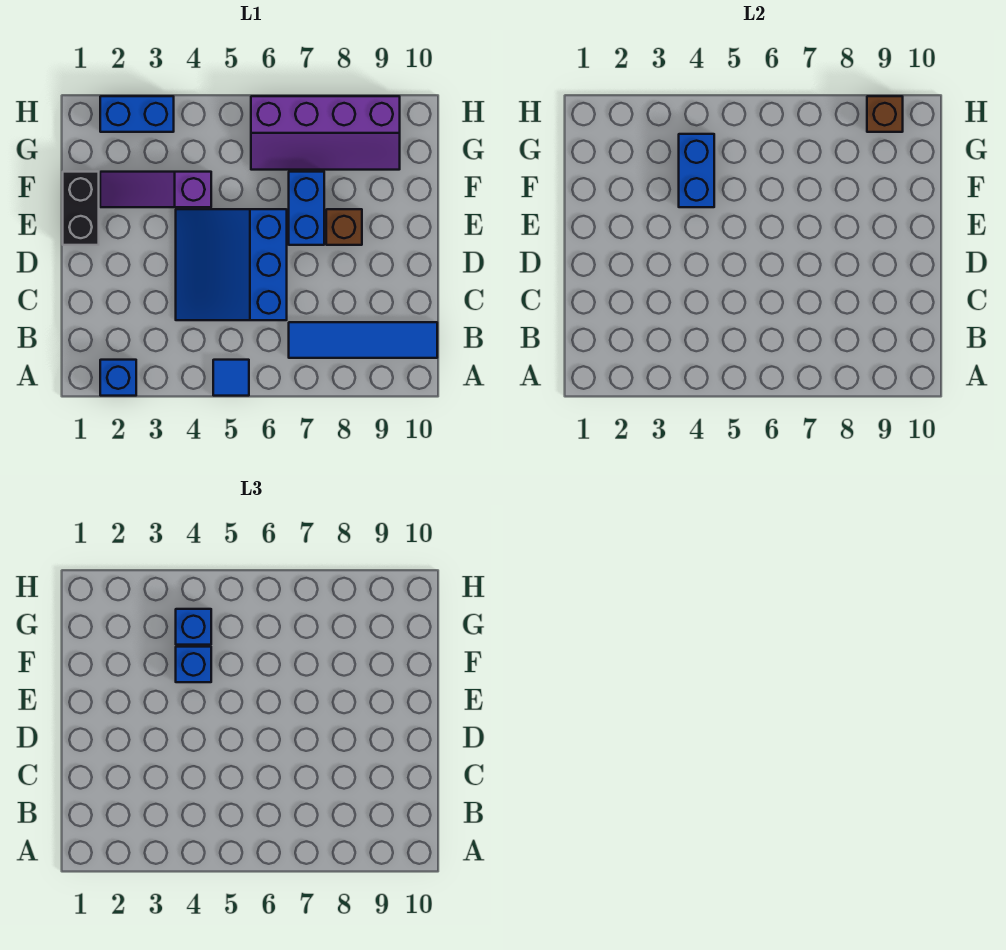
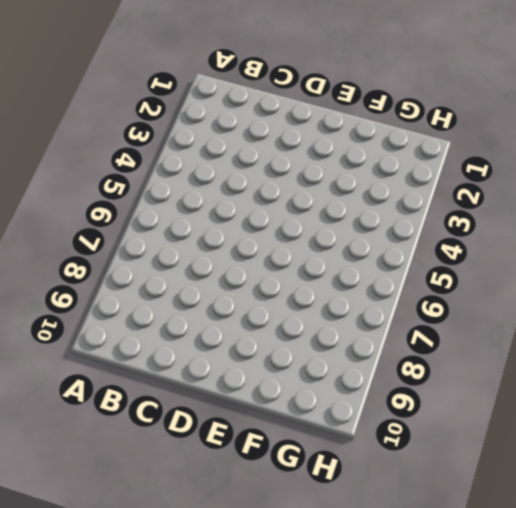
none -> blue 1x1 brick [100,360,136,396]
none -> blue 1x1 tile [213,360,249,396]
none -> blue 1x4 tile [289,322,437,358]

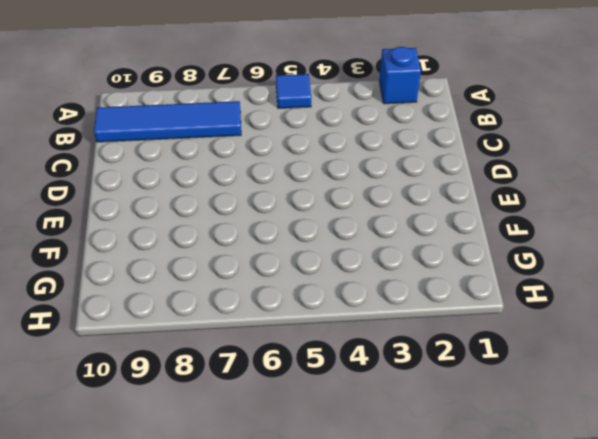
none -> blue 3x3 slope [176,209,287,320]
none -> black 1x2 brick [63,172,99,245]
none -> blue 1x2 brick [289,172,324,245]

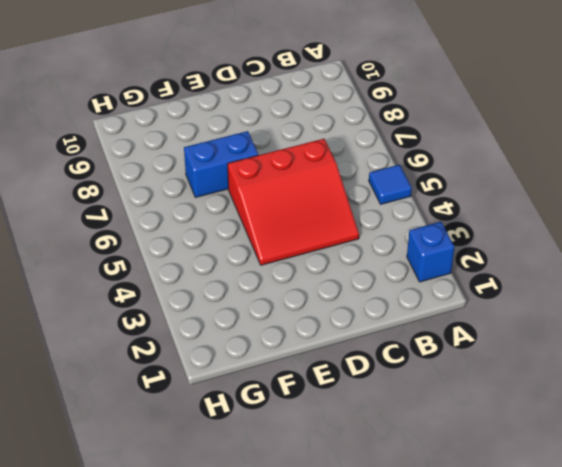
red 3x3 slope [227,139,359,265] -> blue 3x3 slope [176,209,287,320]
none -> blue 1x4 tile [289,322,437,358]
none -> black 1x2 brick [63,172,99,245]
none -> brown 1x1 brick [326,209,362,245]

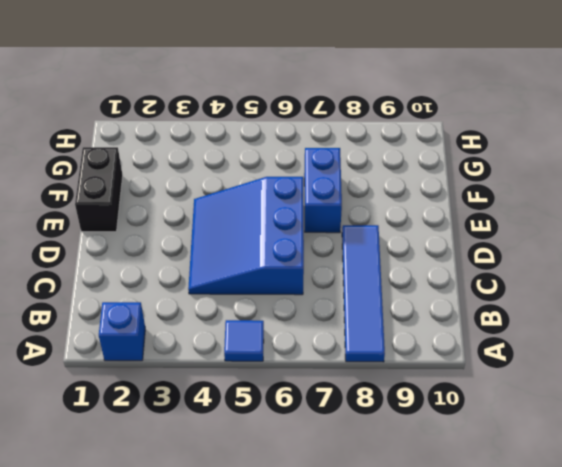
blue 1x4 tile [342,225,385,362] -> blue 1x4 tile turned to [289,322,437,358]
none -> brown 1x1 brick [326,209,362,245]
none -> purple 1x3 slope [100,172,211,207]
none -> purple 2x4 slope [251,96,400,170]

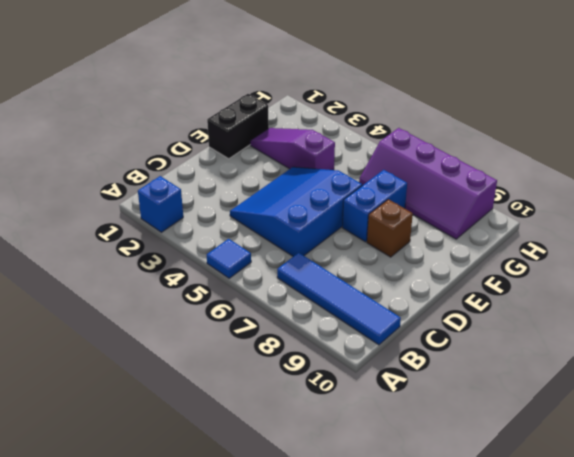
none -> blue 1x2 brick [100,96,174,132]
none -> blue 1x2 brick [679,134,714,207]
none -> brown 1x1 brick [867,96,903,132]

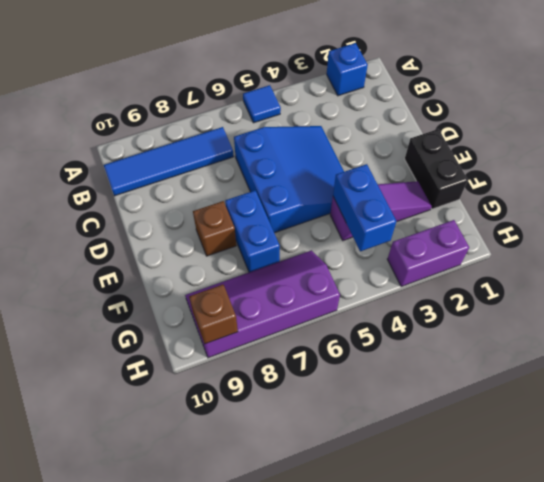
purple 1x2 brick [387,220,469,287] -> blue 1x2 brick [100,96,174,132]
none -> blue 1x1 brick [176,647,211,682]
none -> blue 1x1 brick [176,609,211,645]

